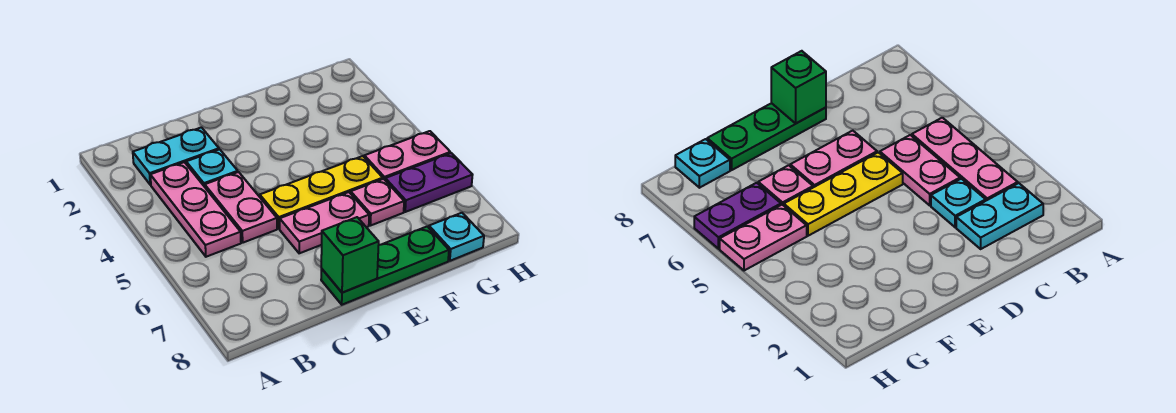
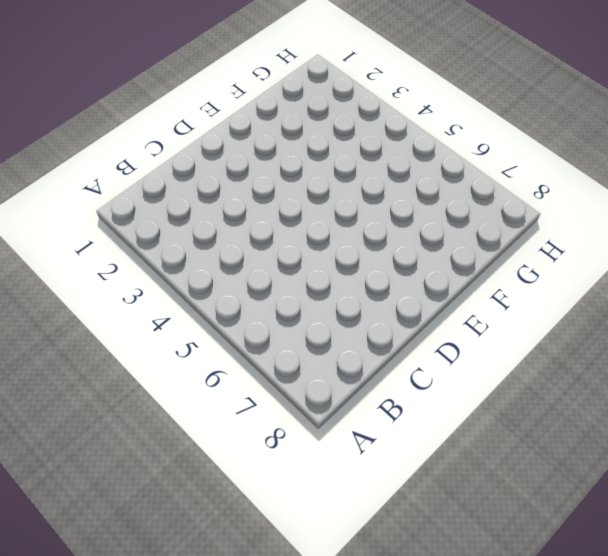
none -> cyan 1x2 plate [133,127,219,185]
none -> pink 1x3 plate [150,162,241,257]
none -> cyan 1x1 plate [186,149,238,187]

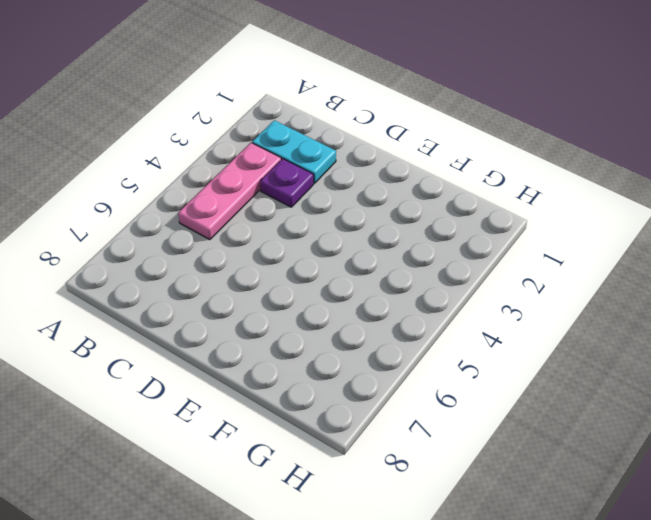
purple 1x1 plate [260,159,314,207] -> cyan 1x1 plate [186,149,238,187]
none -> pink 1x2 plate [205,172,277,243]
none -> yellow 1x3 plate [260,156,383,229]
none -> pink 1x2 plate [280,192,369,253]

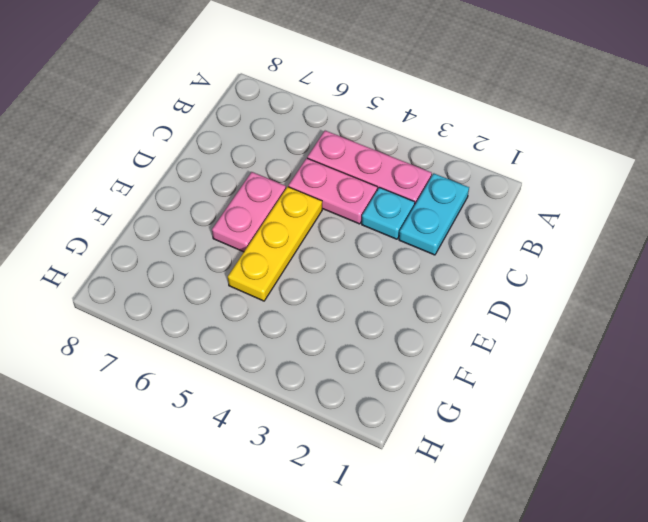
none -> green 1x3 plate [321,226,449,305]
none -> pink 1x1 plate [351,179,404,226]
none -> pink 1x2 plate [364,131,450,180]

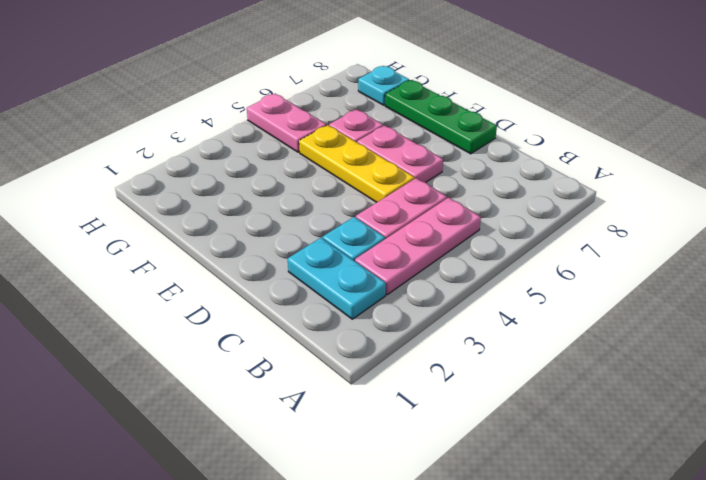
none -> purple 1x2 plate [385,153,472,212]
none -> green 1x1 brick [321,217,379,293]

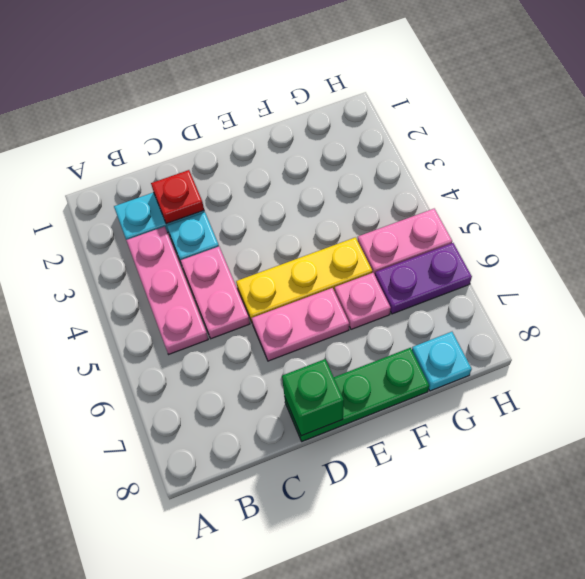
red 1x1 plate [151,170,204,224] -> none

